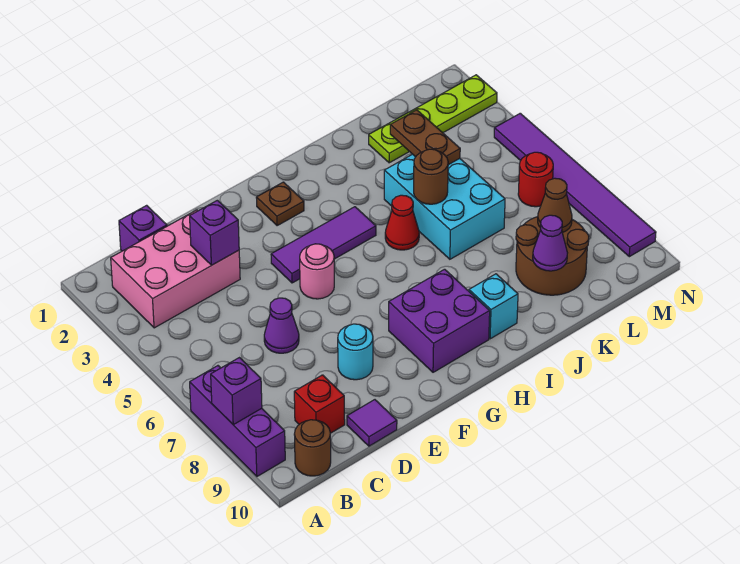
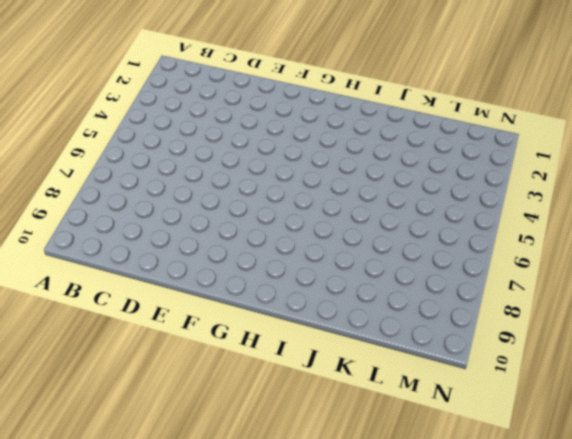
none -> purple 1x3 brick [190,366,285,476]
none -> pink 2x3 brick [111,210,240,328]
none -> brown 1x1 round brick [294,420,331,476]

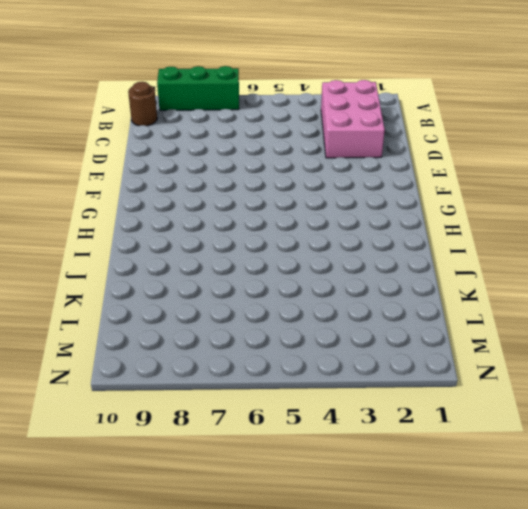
green 1x3 brick [157,66,239,110] -> purple 1x3 brick [190,366,285,476]
none -> purple 1x1 brick [119,205,167,251]
none -> red 1x1 brick [294,375,345,433]
none -> purple 1x1 cone [264,298,299,353]

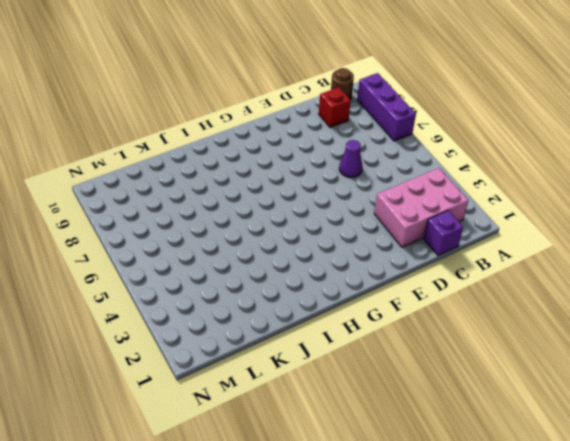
none -> purple 1x1 tile [347,400,397,446]
none -> cyan 1x1 round brick [338,324,373,380]
none -> purple 1x3 tile [271,207,376,283]

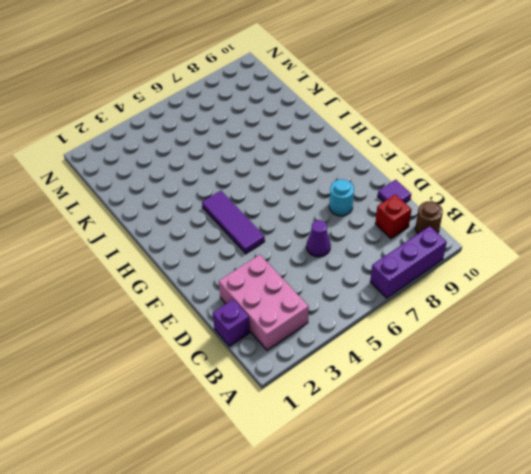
none -> pink 1x1 round brick [300,244,334,299]
none -> brown 1x1 plate [256,182,304,225]
none -> purple 2x2 brick [389,269,490,372]

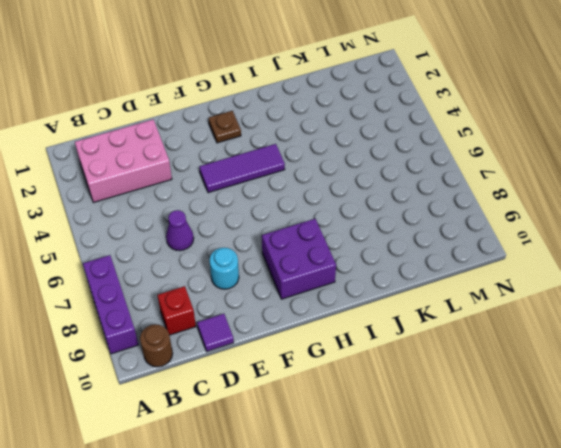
none -> purple 1x1 brick [119,205,167,251]
none -> pink 1x1 round brick [300,244,334,299]
none -> red 1x1 cone [385,195,419,250]

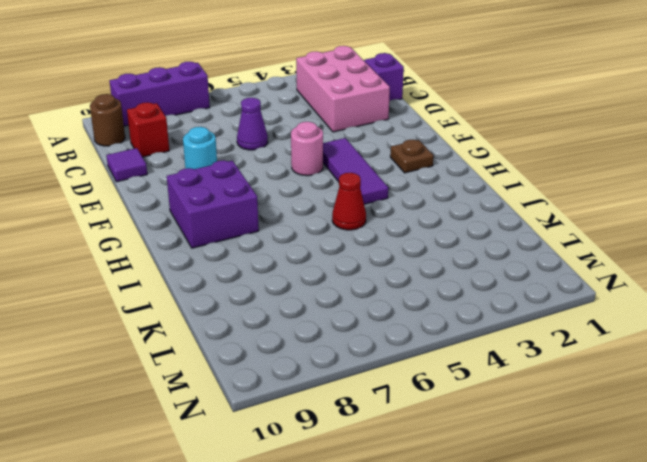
none -> cyan 1x1 brick [469,274,518,339]
none -> cyan 2x3 brick [384,154,505,259]
none -> lime 1x4 plate [369,75,497,163]

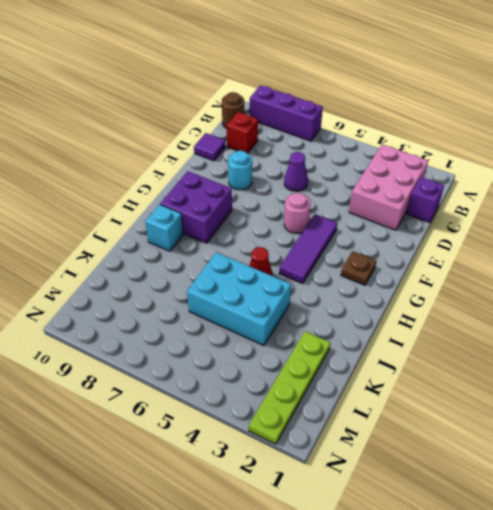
none -> brown 2x2 round brick [516,217,589,295]
none -> red 1x1 round brick [518,152,553,207]
none -> purple 1x6 tile [494,113,656,257]

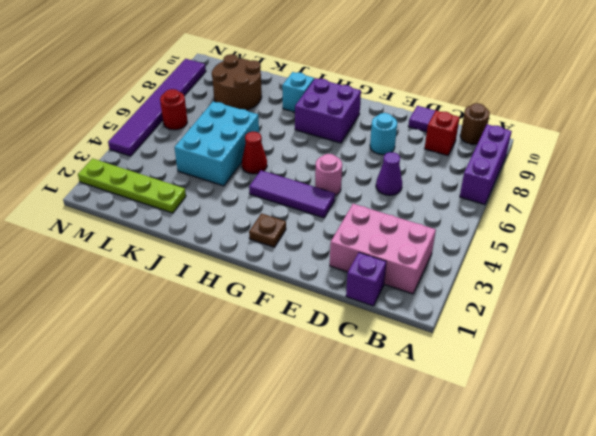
none -> purple 1x1 brick [211,358,262,425]
none -> purple 1x1 brick [190,200,239,265]
none -> brown 1x1 round brick [414,149,448,204]

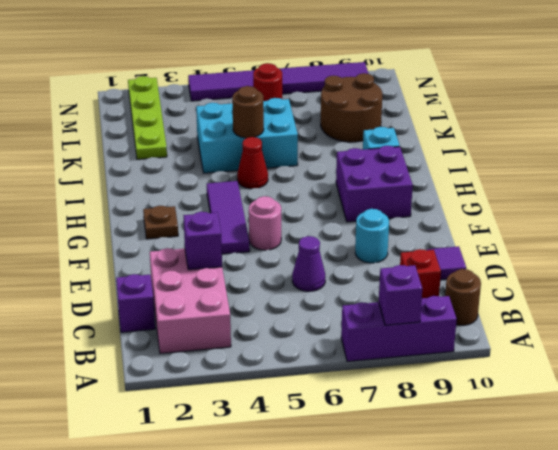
none -> brown 1x2 plate [390,110,460,165]
none -> purple 1x1 cone [533,215,567,271]
none -> brown 1x1 cone [538,178,572,232]

